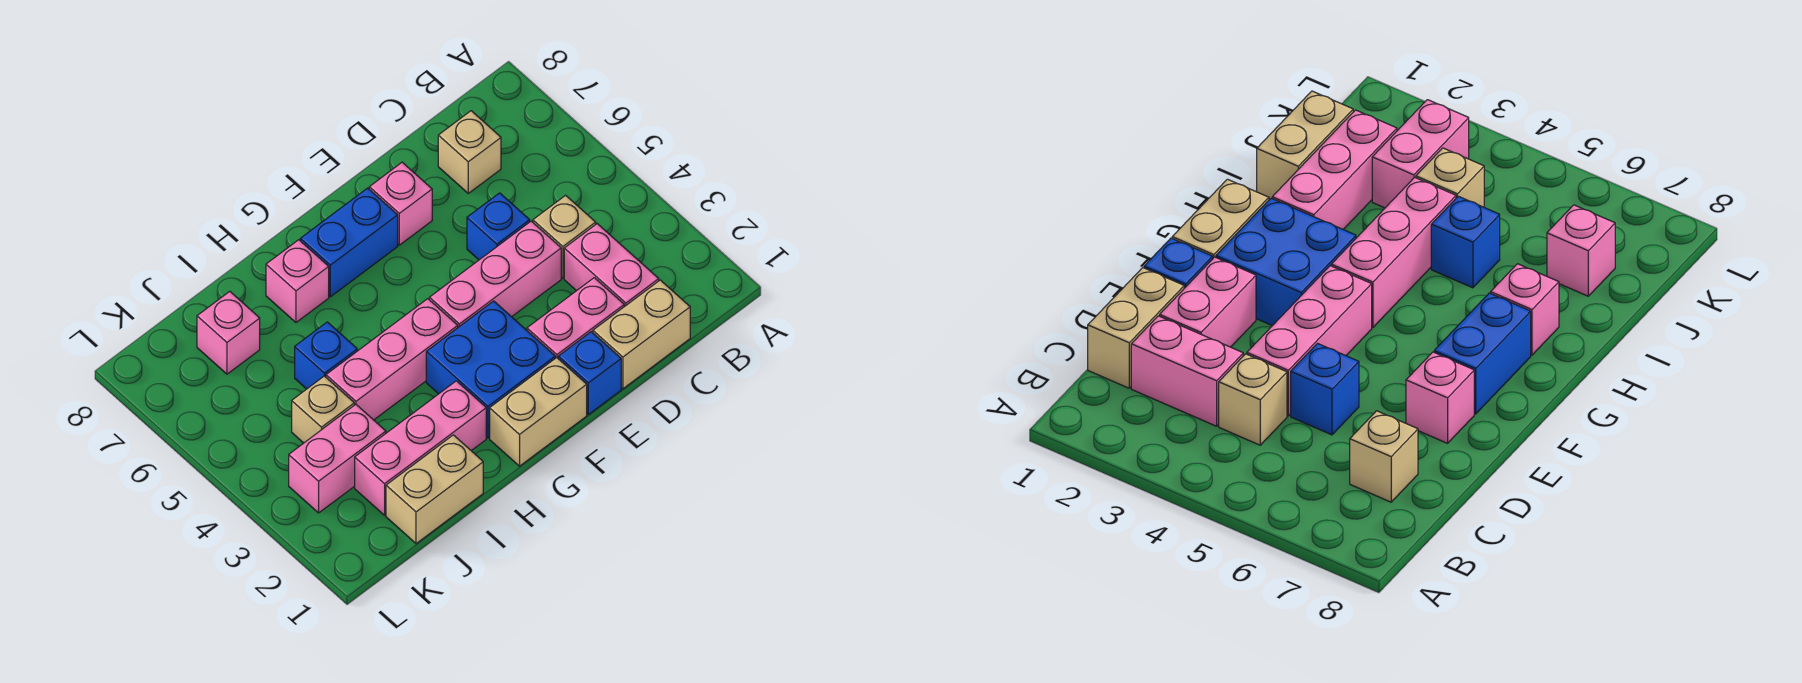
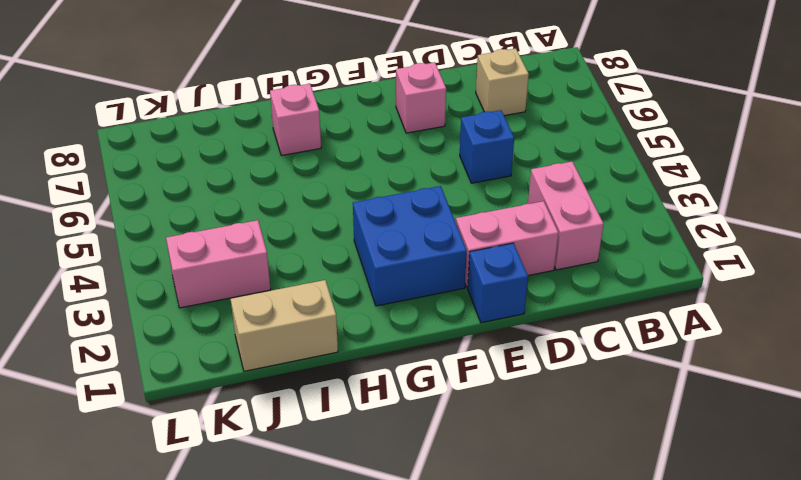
none -> tan 1x2 brick [593,280,690,389]
none -> tan 1x1 brick [533,195,596,278]
none -> pink 1x3 brick [429,221,561,327]

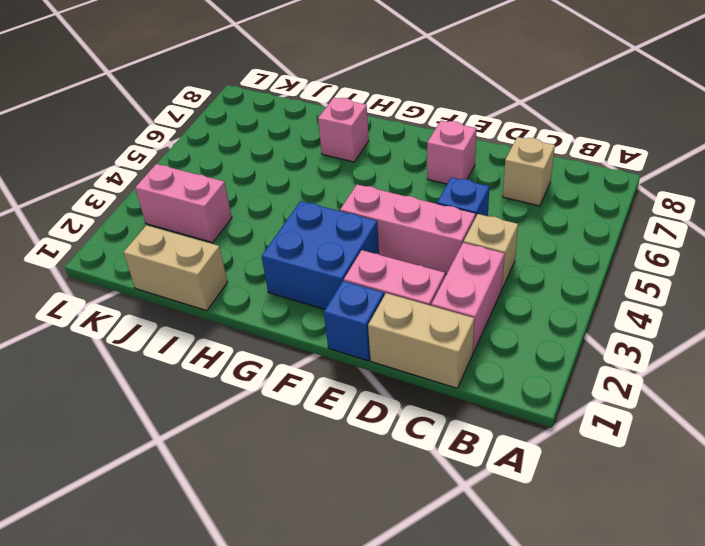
none -> tan 1x2 brick [490,358,587,466]
none -> blue 1x2 brick [300,188,398,297]
none -> pink 1x3 brick [326,299,458,420]

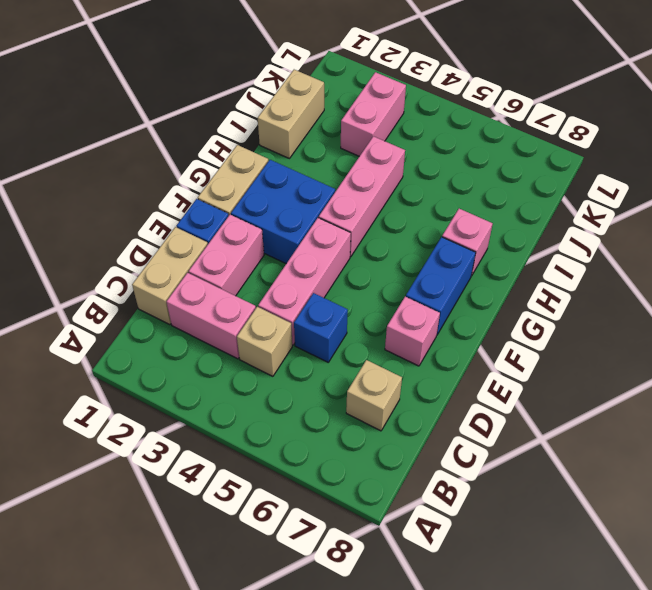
none -> pink 1x3 brick [355,381,486,515]
none -> blue 1x1 brick [295,322,357,389]
none -> tan 1x1 brick [292,376,354,443]

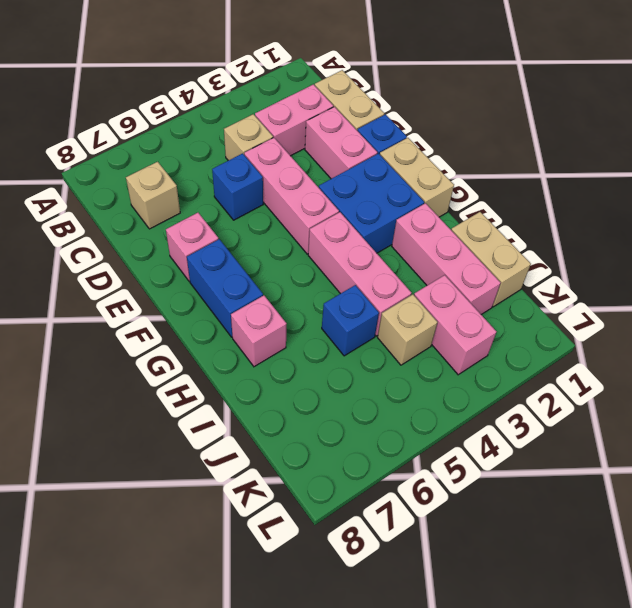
none -> pink 1x1 brick [197,291,260,374]

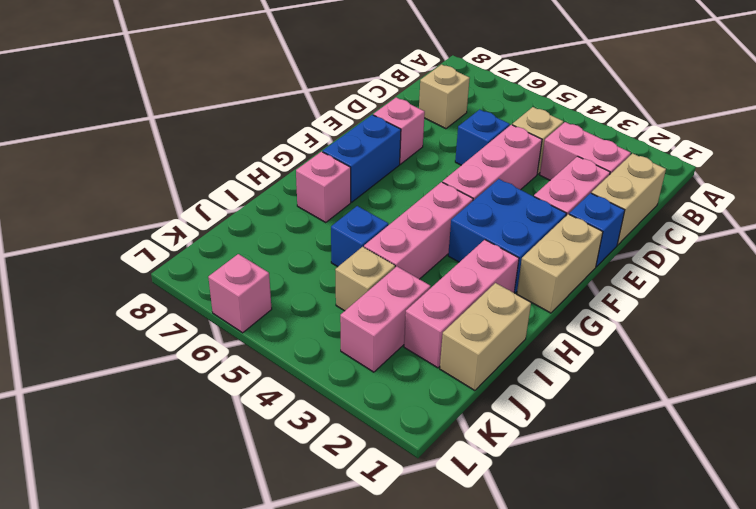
pink 1x1 brick [208,254,272,333] -> pink 1x1 brick moved to [197,291,260,374]

